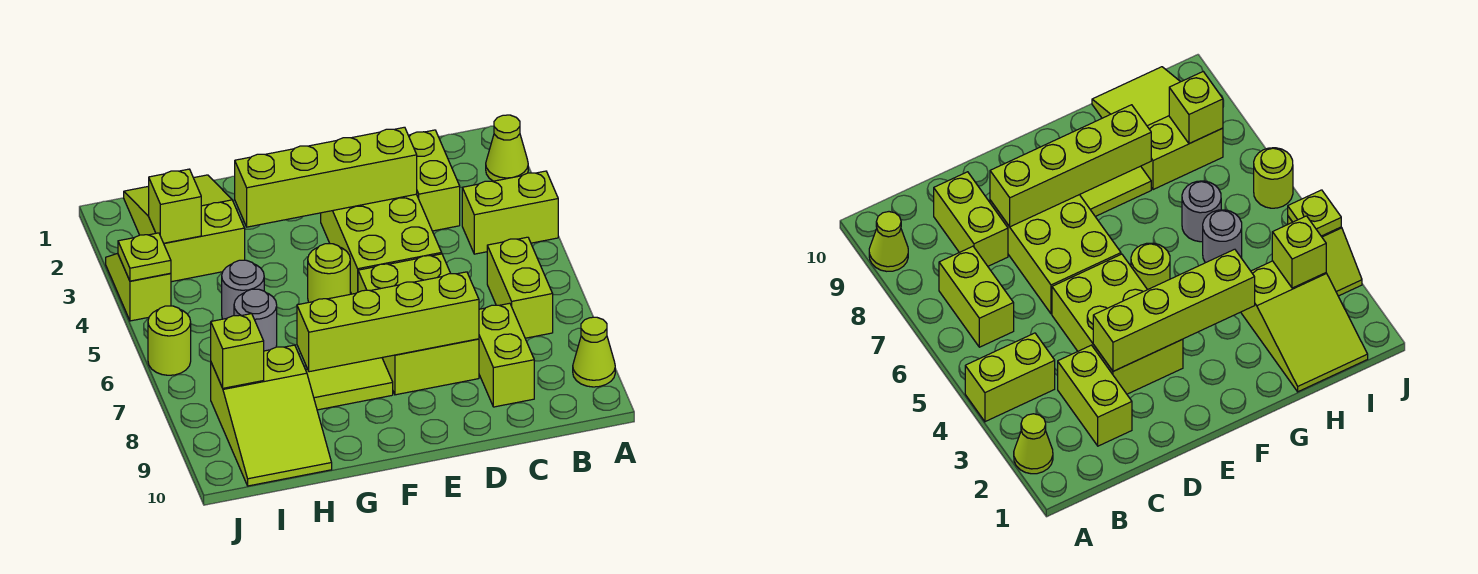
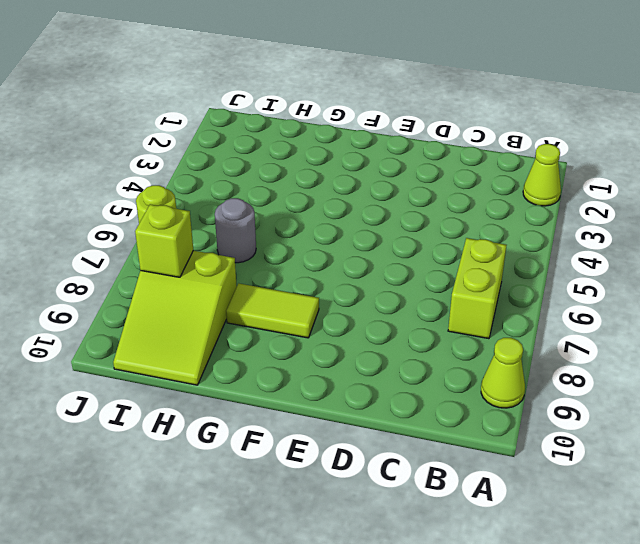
none -> lime 1x2 brick [462,171,558,254]
none -> lime 1x2 brick [408,130,460,231]
none -> lime 1x2 brick [479,303,534,407]

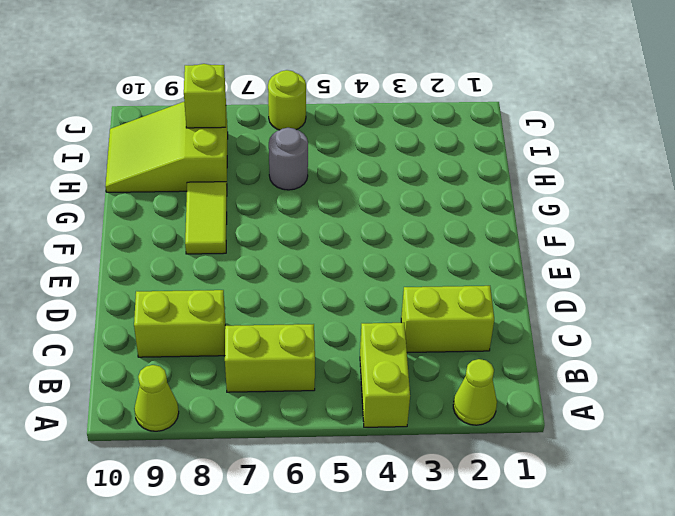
none -> lime 2x3 brick [321,194,442,294]
none -> lime 2x3 brick [358,254,479,395]
none -> lime 1x1 round brick [308,244,350,302]

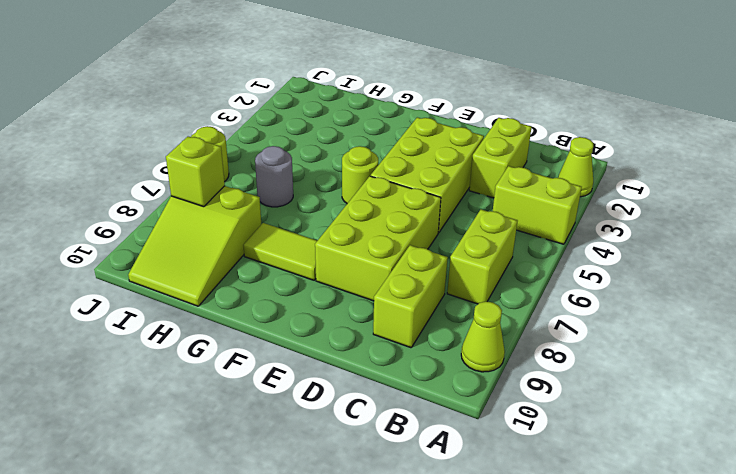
none -> lime 2x3 slope [124,175,245,282]
none -> grey 1x1 round brick [222,260,264,319]
none -> lime 1x2 slope [106,253,171,321]

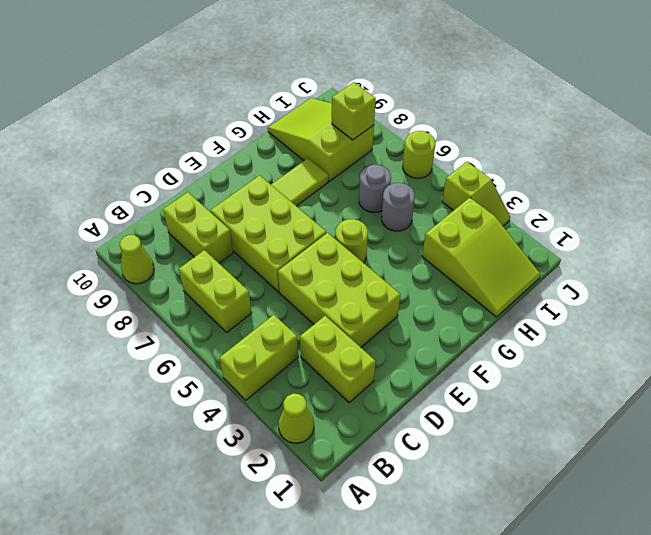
none -> lime 1x4 brick [235,127,417,227]
none -> lime 1x4 brick [297,272,479,372]
none -> lime 1x1 brick [149,169,201,243]

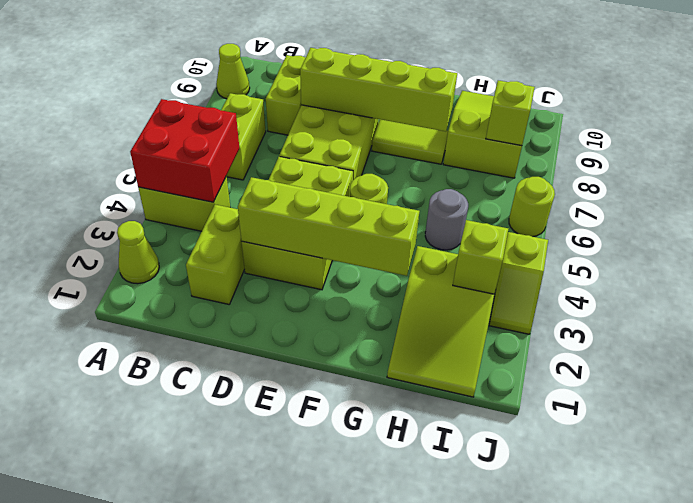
red 2x2 brick [130,99,239,202] -> none
none -> grey 1x1 round brick [234,289,277,351]
none -> lime 1x1 plate [118,233,171,281]

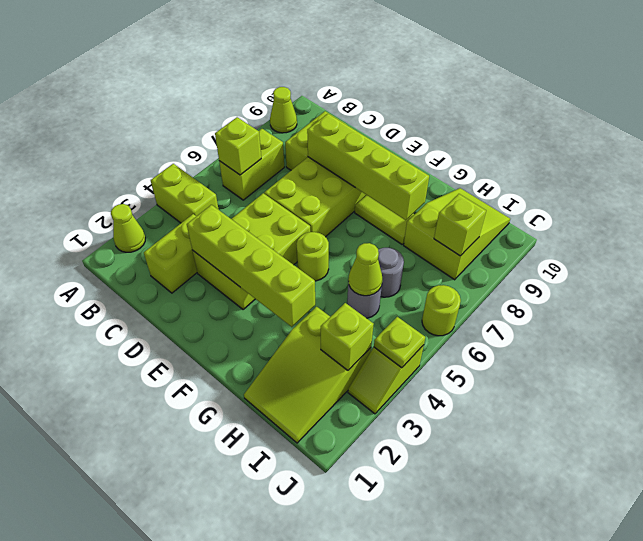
lime 1x1 brick [215,117,261,175] -> none
lime 1x1 cone [348,243,382,296] -> none

